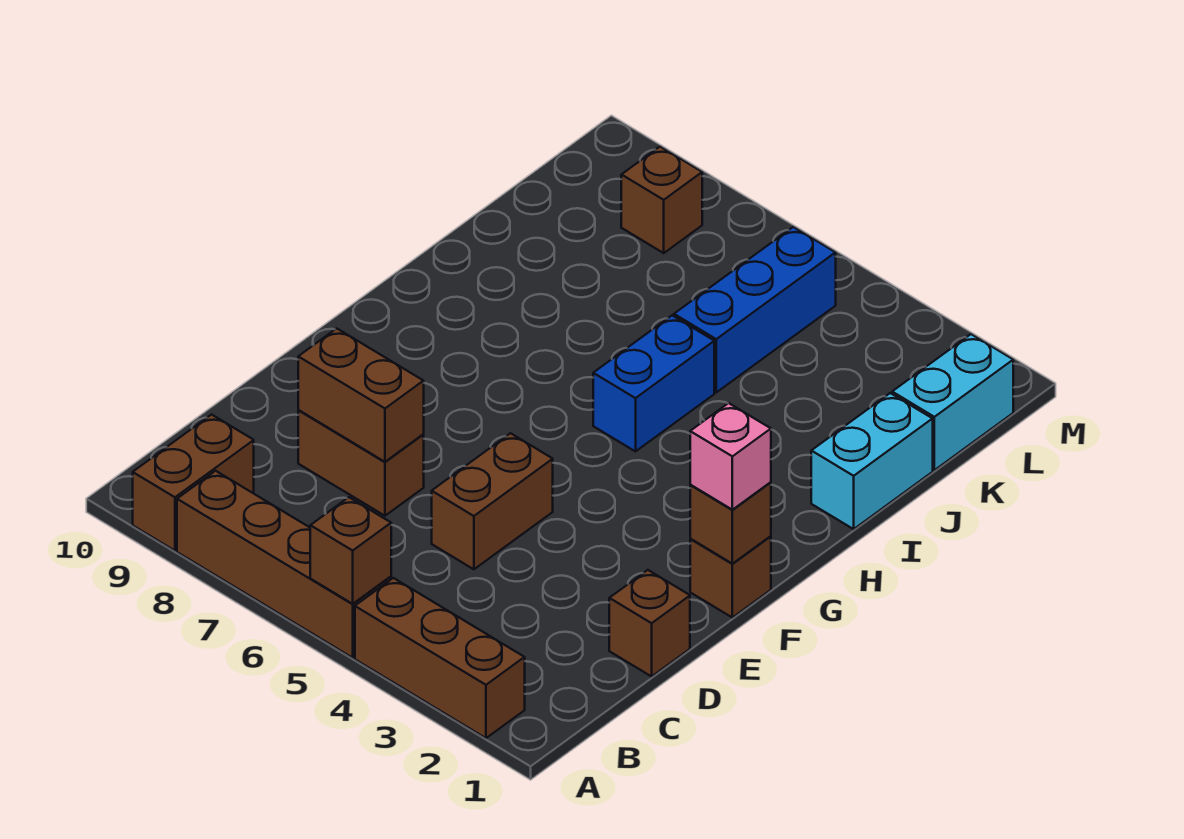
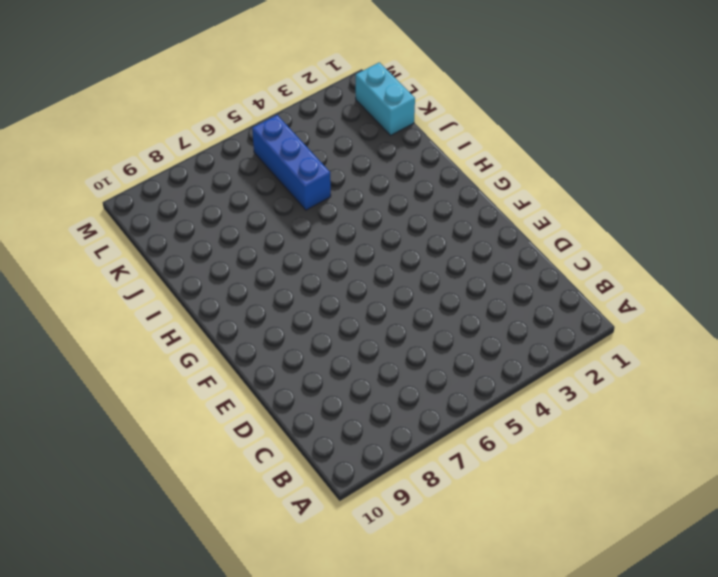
none -> brown 1x3 brick [355,578,525,738]
none -> brown 1x4 brick [177,471,391,658]
none -> brown 1x2 brick [133,415,254,551]

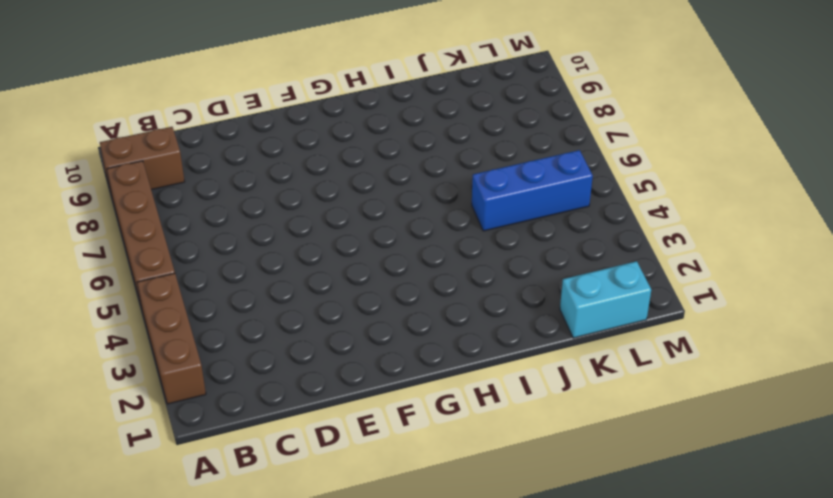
none -> brown 1x1 brick [609,570,690,676]
none -> brown 1x2 brick [432,433,553,569]
none -> brown 1x2 brick [298,410,424,516]

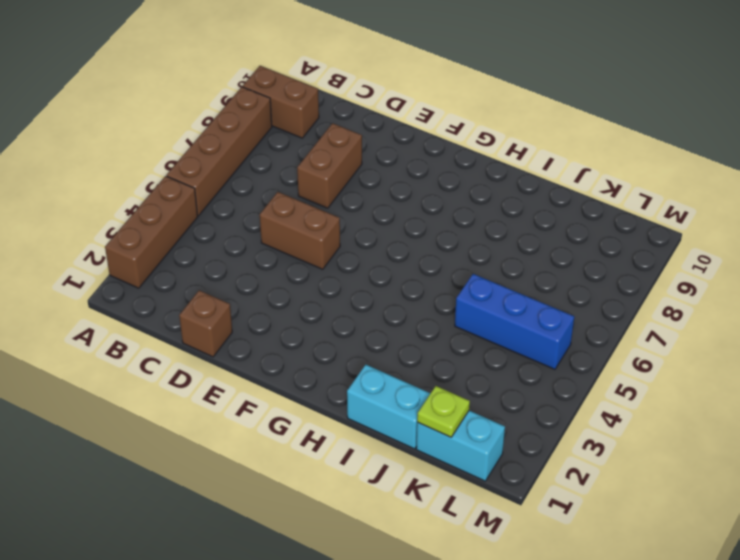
lime 1x1 plate [417,386,470,437] -> none
none -> brown 1x1 brick [690,536,771,618]
none -> blue 1x2 brick [593,315,714,451]
none -> brown 1x1 brick [621,147,702,253]

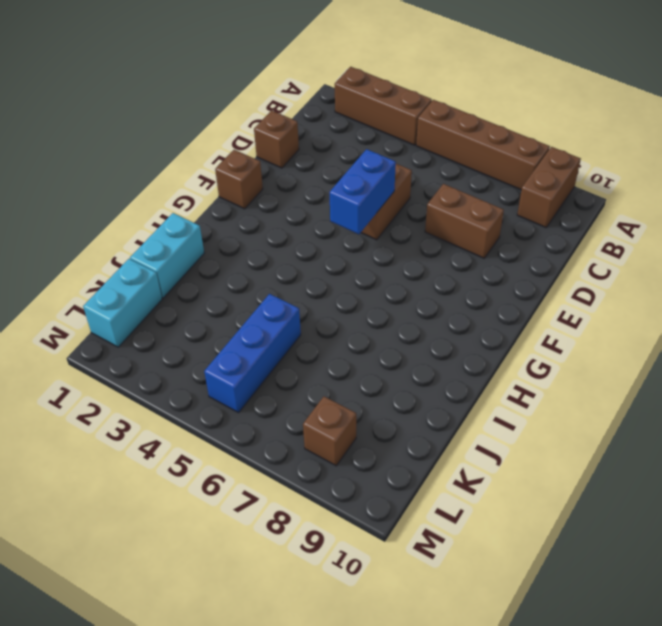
blue 1x2 brick [330,149,396,234] -> blue 1x2 brick moved to [593,315,714,451]
none -> brown 1x1 brick [310,497,391,604]
none -> brown 1x2 brick [298,328,424,462]
none -> brown 1x1 brick [690,482,771,564]

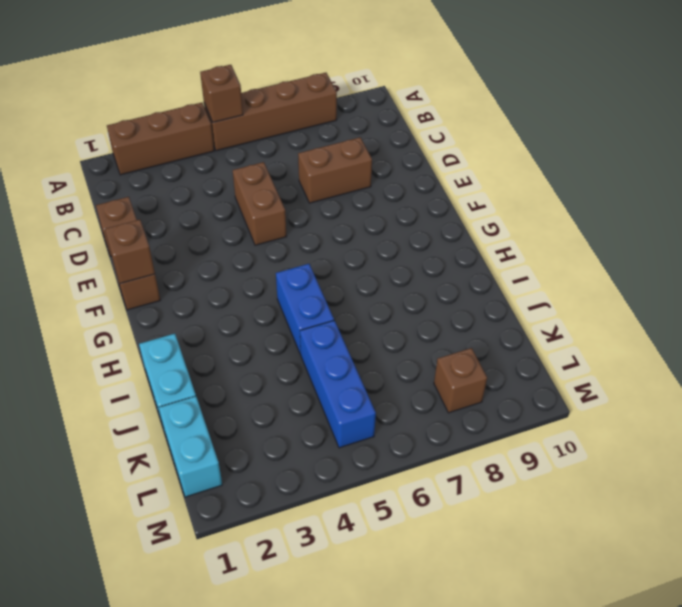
none -> brown 1x2 brick [133,415,254,551]
none -> brown 1x2 brick [298,328,424,462]
none -> pink 1x1 brick [690,403,771,510]

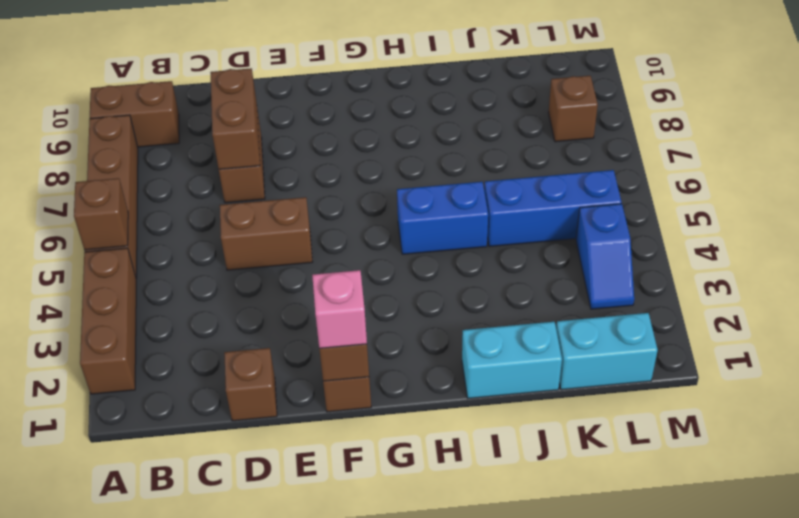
blue 1x2 slope [576,204,634,309] -> none

